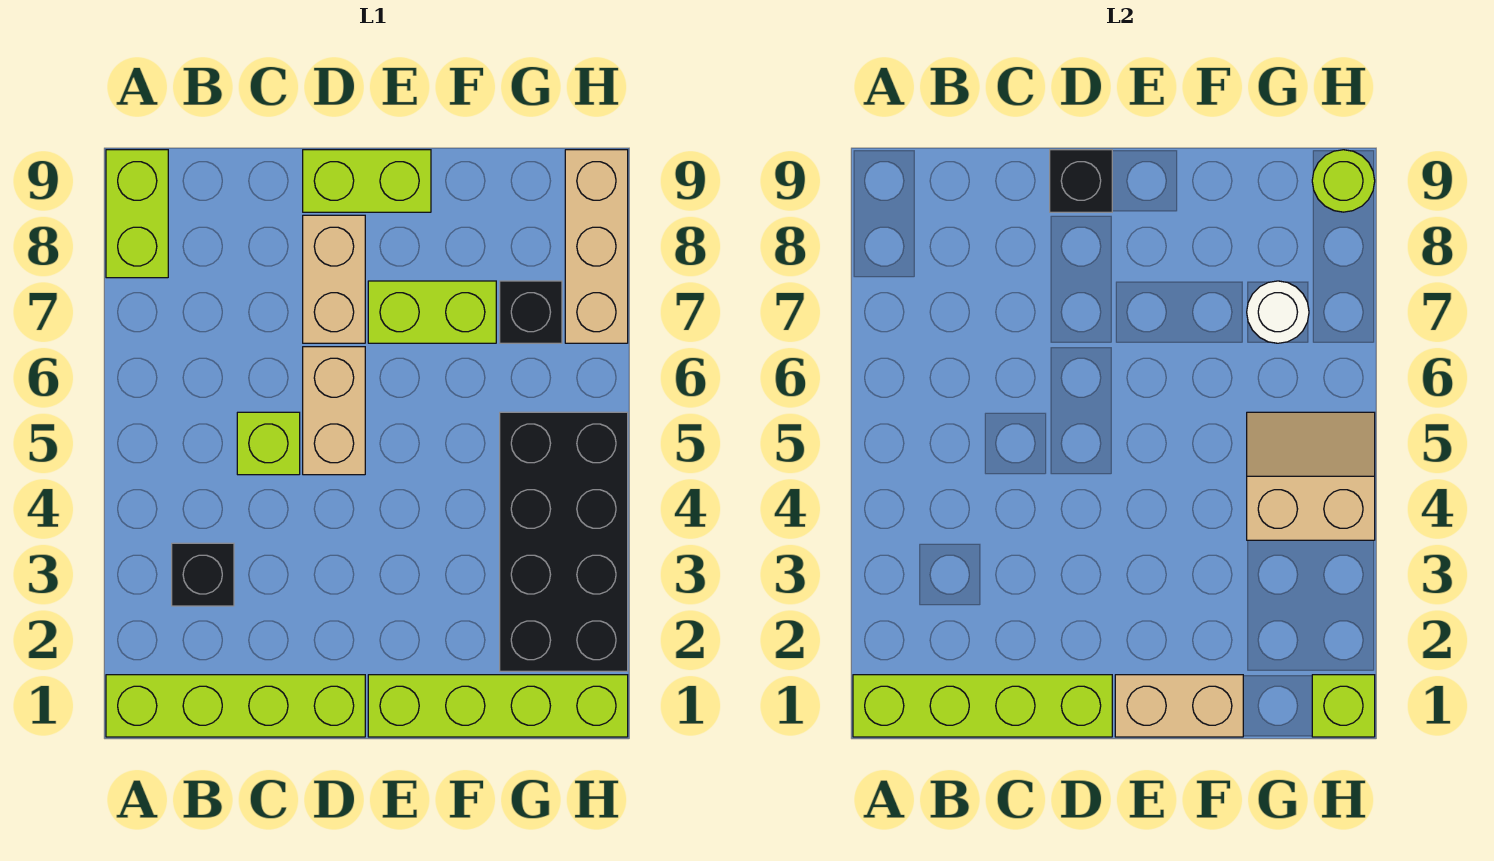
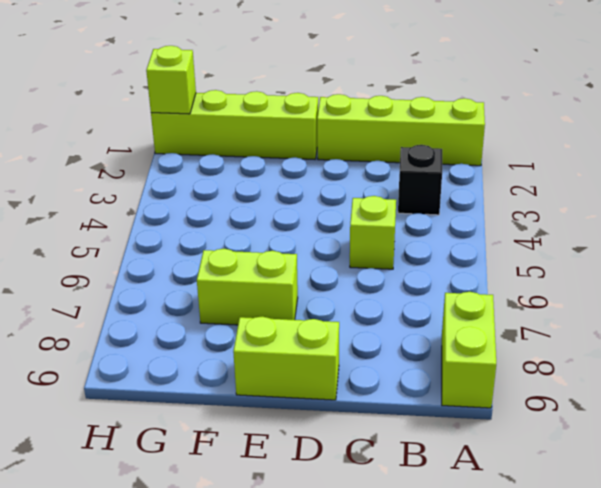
none -> tan 1x2 brick [303,347,365,475]
none -> tan 1x2 brick [303,215,365,343]
none -> black 2x4 brick [500,412,628,671]

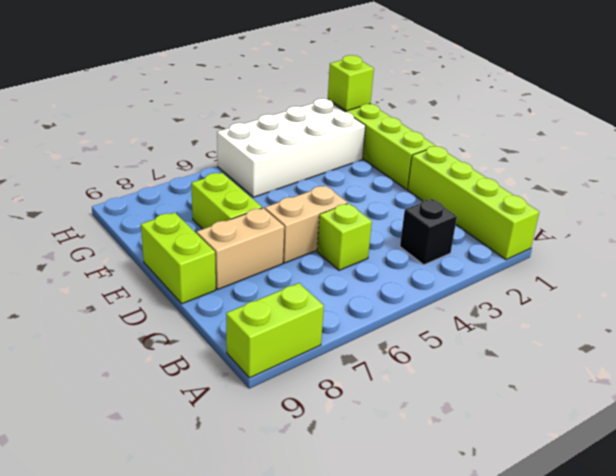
white 2x4 brick [217,98,365,197] -> black 2x4 brick [500,412,628,671]
none -> black 1x1 brick [500,281,562,343]
none -> tan 1x3 brick [565,150,628,343]
none -> lime 1x4 brick [853,675,1112,737]

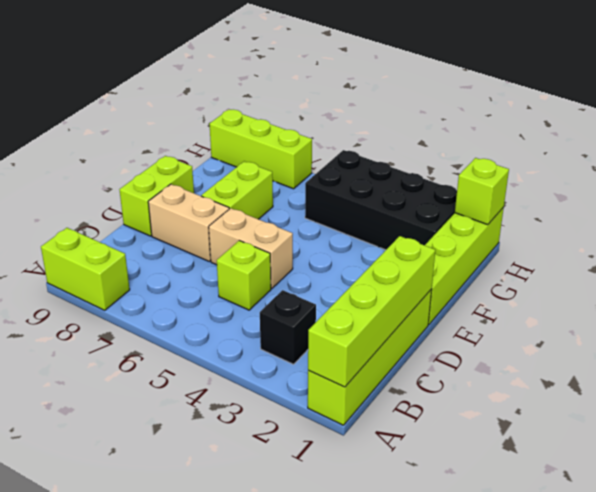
lime 1x3 brick [210,110,312,189] -> tan 1x3 brick [565,150,628,343]
none -> black 1x1 brick [500,281,562,343]
none -> black 1x1 brick [1050,150,1112,212]
none -> tan 1x2 brick [1115,675,1243,737]

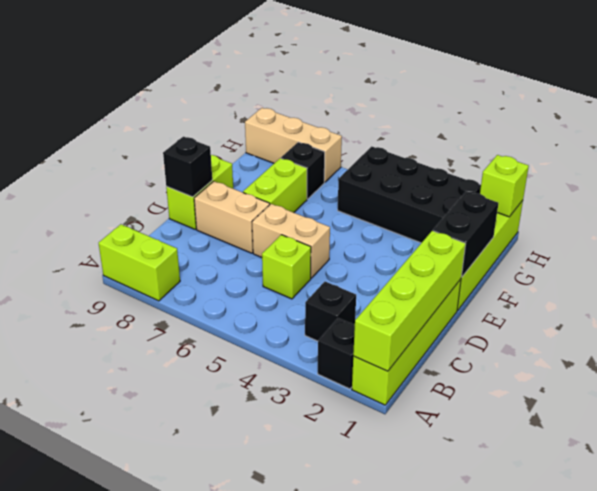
black 1x1 brick [318,318,355,389] -> none
black 1x2 brick [433,191,498,277] -> tan 1x2 brick [1115,675,1243,737]
none -> tan 2x2 slope [1247,412,1375,540]
none -> white 1x1 round brick [1247,281,1309,343]
none -> lime 1x1 round brick [1312,150,1375,212]

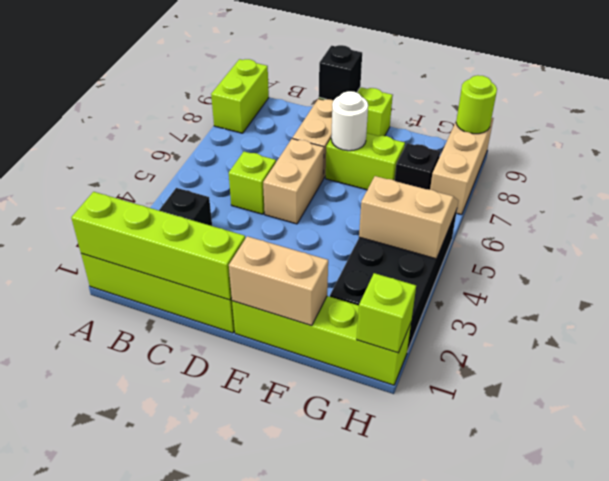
white 1x1 round brick [331,91,368,151] -> white 1x1 round brick moved to [1247,281,1309,343]

